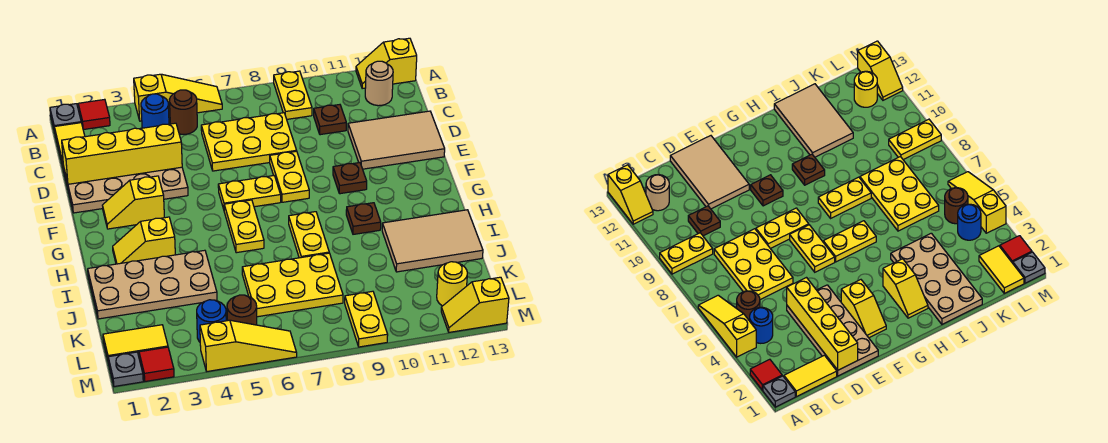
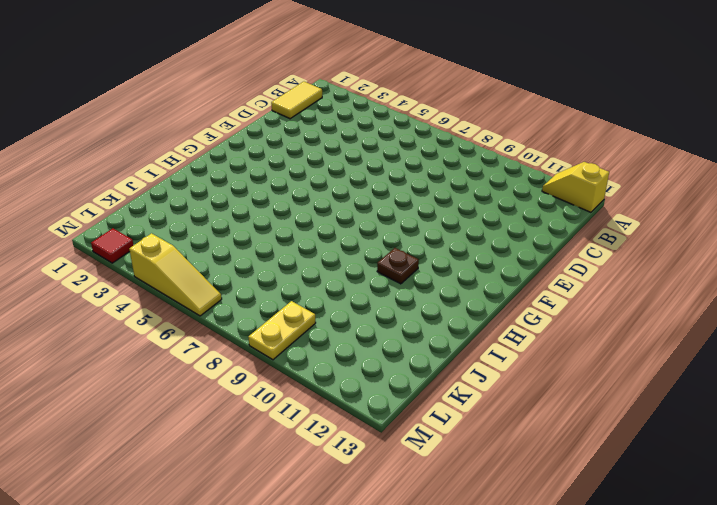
none -> grey 1x1 plate [50,104,81,132]
none -> red 1x1 tile [78,99,110,130]
none -> yellow 1x3 slope [134,74,222,121]
none -> yellow 1x2 plate [274,71,312,119]

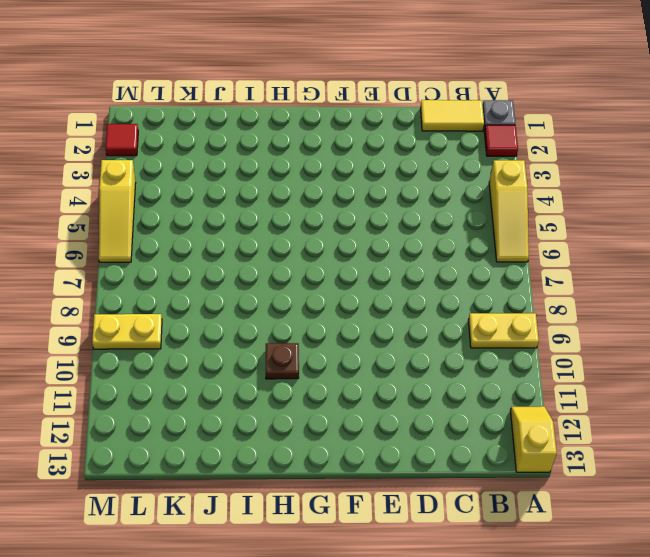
none -> blue 1x1 round brick [141,94,169,128]
none -> brown 1x1 round brick [169,90,197,134]
none -> tan 1x1 round brick [365,61,393,106]
none -> yellow 2x3 plate [201,113,297,171]

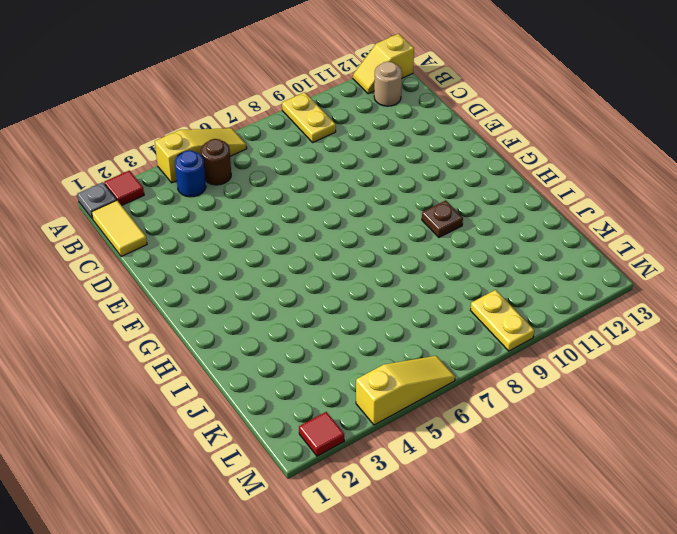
none -> yellow 2x3 plate [201,113,297,171]
none -> brown 1x1 plate [314,105,346,135]
none -> tan 2x4 plate [64,167,188,213]
none -> tan 2x3 tile [348,111,445,169]

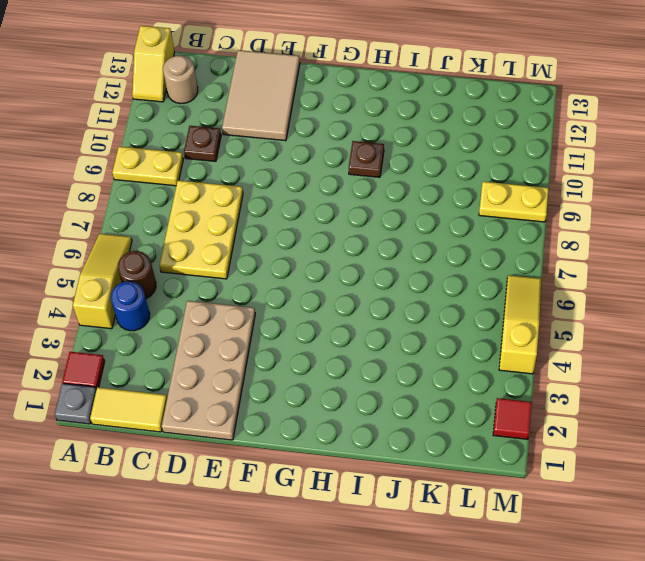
none -> yellow 1x2 plate [270,151,309,202]
none -> yellow 1x2 slope [102,176,164,229]
none -> yellow 1x2 plate [218,176,281,209]
none -> brown 1x1 plate [333,163,367,194]

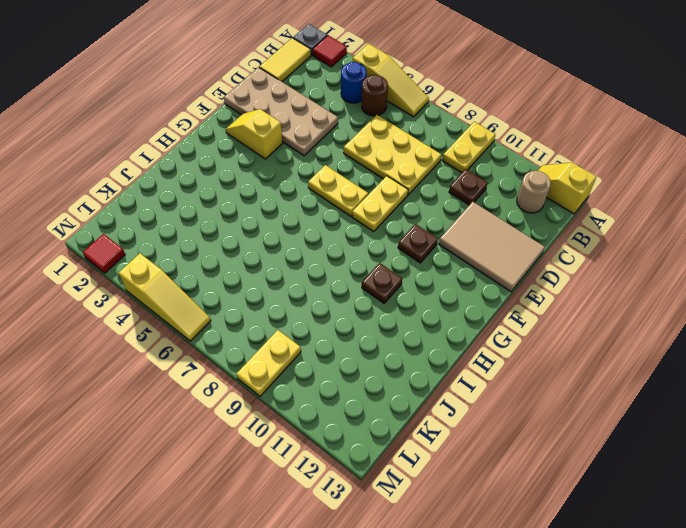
none -> yellow 1x2 plate [224,200,264,253]
none -> yellow 1x2 slope [113,217,175,264]
none -> yellow 1x2 plate [289,212,329,258]
none -> tan 2x4 plate [88,250,217,319]

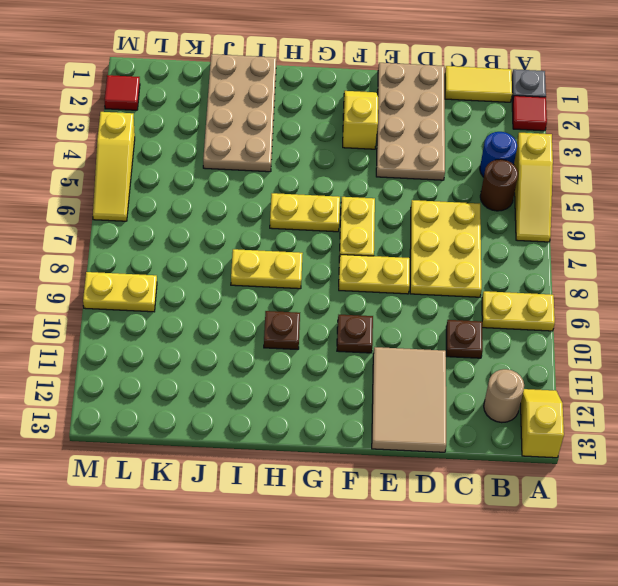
none -> yellow 1x2 slope [113,217,175,264]
none -> tan 2x3 tile [382,210,483,272]
none -> yellow 2x3 plate [242,253,343,317]
none -> yellow 1x2 tile [103,325,168,363]

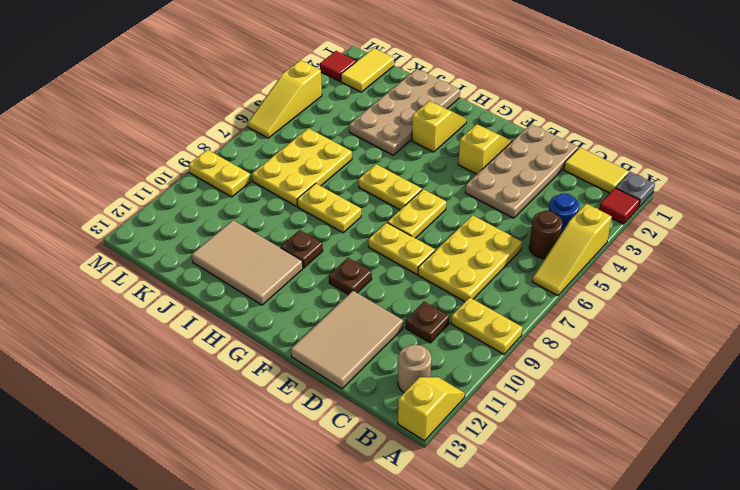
tan 2x3 tile [192,220,303,305] -> tan 2x3 tile turned to [382,210,483,272]
none -> blue 1x1 round brick [197,300,226,342]
none -> brown 1x1 round brick [227,295,257,325]
none -> yellow 1x1 round brick [437,262,467,306]
none -> grey 1x1 plate [108,352,143,387]

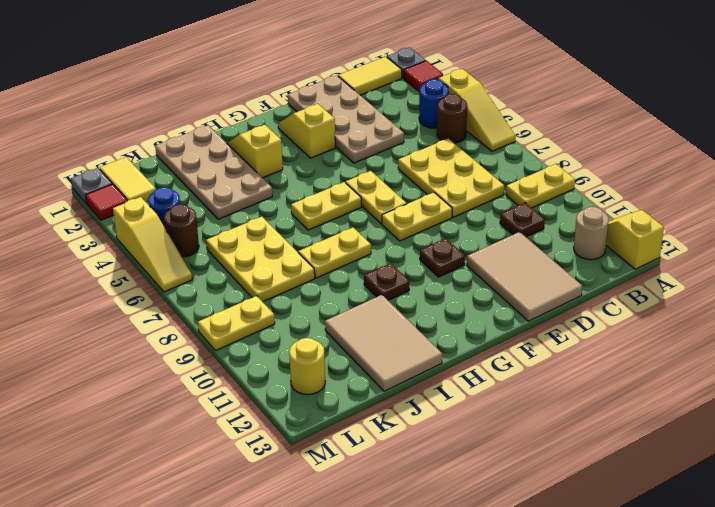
none -> yellow 1x2 slope [441,277,509,332]
none -> yellow 1x4 brick [62,123,182,184]

